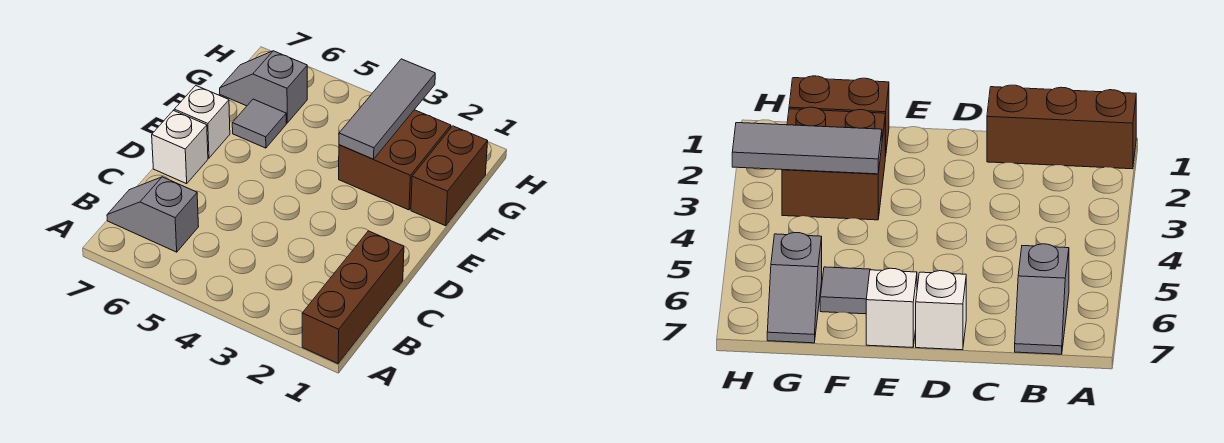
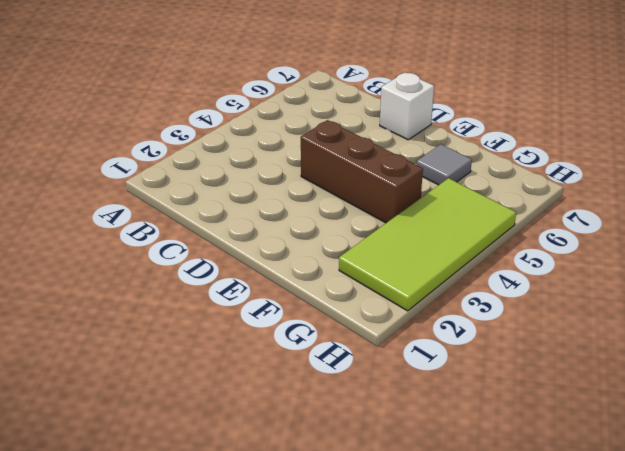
brown 1x3 brick [301,120,423,223] -> brown 1x3 brick moved to [302,231,404,363]
lime 2x4 tile [339,178,516,311] -> brown 2x2 brick [339,110,451,210]
none -> grey 1x2 slope [107,177,199,252]
none -> white 1x1 brick [174,86,230,158]

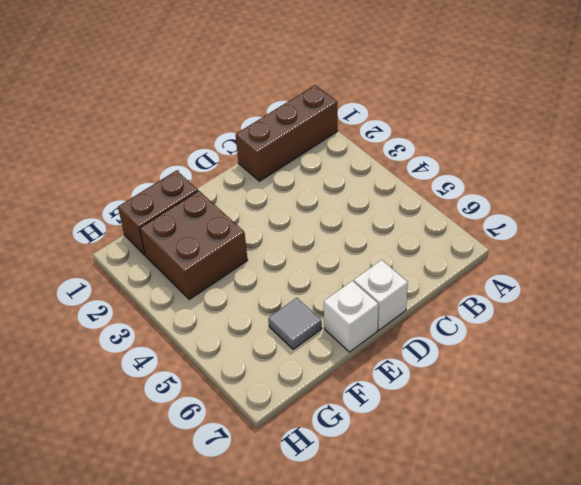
none -> grey 1x2 slope [107,177,199,252]
none -> grey 1x2 slope [220,51,307,123]

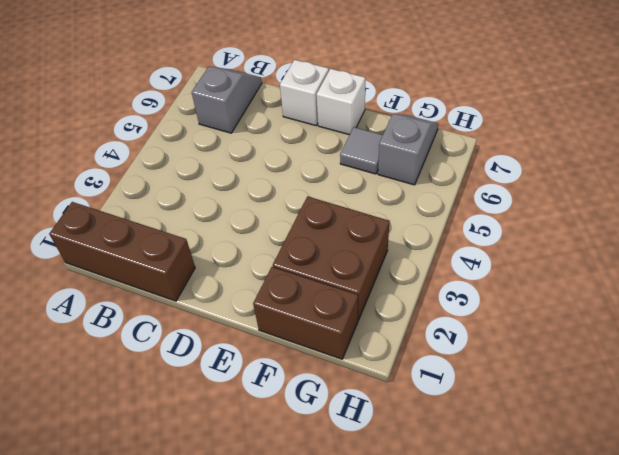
none -> grey 1x3 tile [339,59,435,159]

